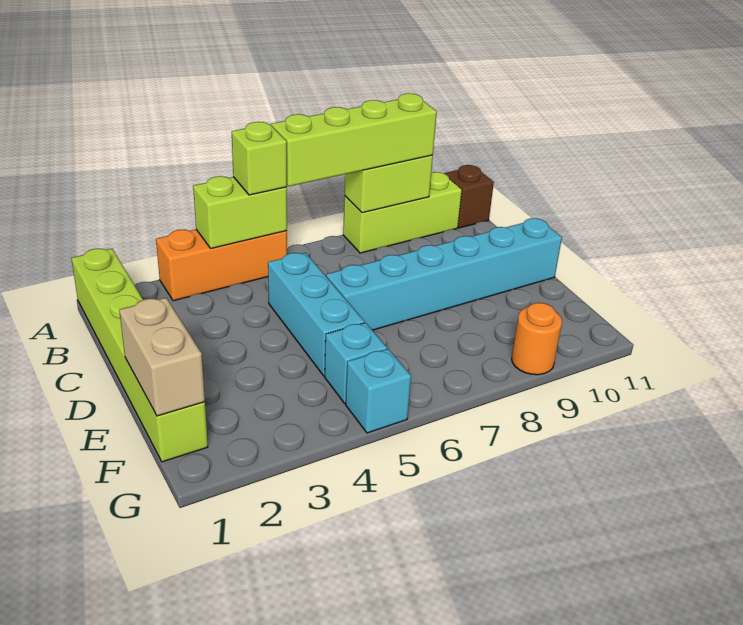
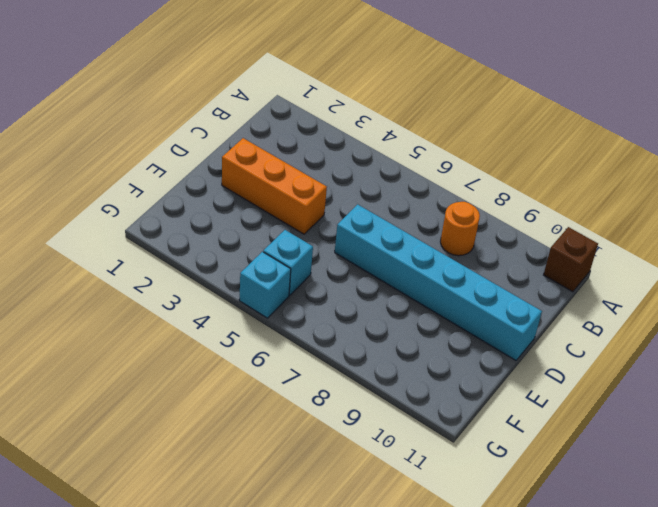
orange 1x1 round brick [440,202,480,256] -> orange 1x1 round brick moved to [512,303,562,375]
orange 1x3 brick [222,138,327,234] -> orange 1x3 brick moved to [156,230,287,301]
none -> lime 1x6 brick [72,249,208,462]
none -> lime 1x3 brick [343,172,462,253]
none -> cyan 1x3 brick [268,253,365,376]

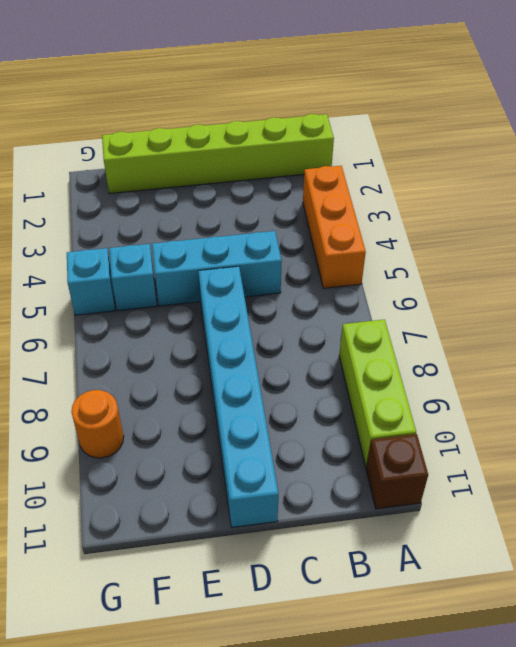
none -> lime 1x2 brick [193,176,287,248]
none -> lime 1x2 brick [345,155,433,213]
none -> tan 1x2 brick [119,298,205,416]

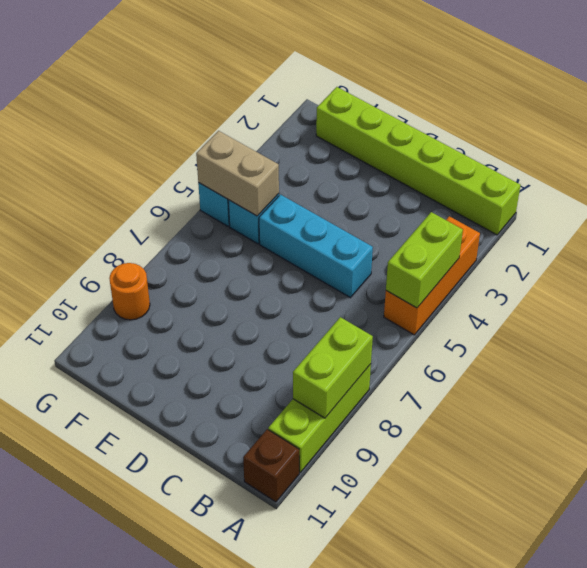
tan 1x2 brick [196,131,279,216] -> tan 1x2 brick moved to [119,298,205,416]
none -> cyan 1x6 brick [326,218,562,330]
none -> lime 1x1 brick [232,122,287,195]
none -> lime 1x4 brick [271,94,437,186]

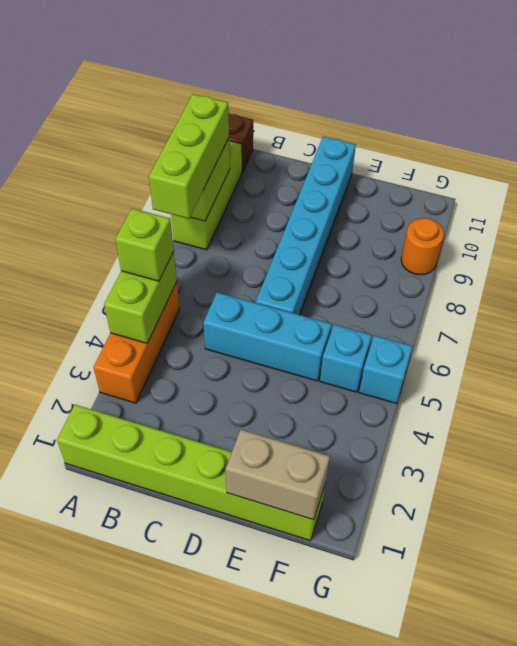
lime 1x3 brick [149,94,229,219] -> lime 1x4 brick [271,94,437,186]

